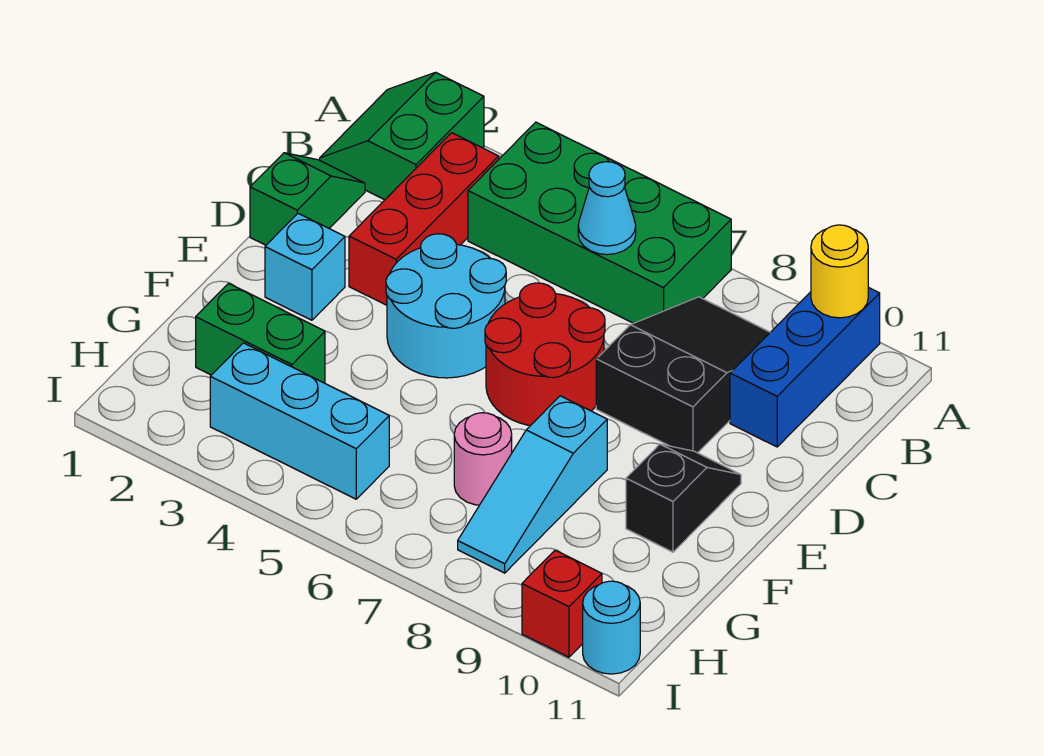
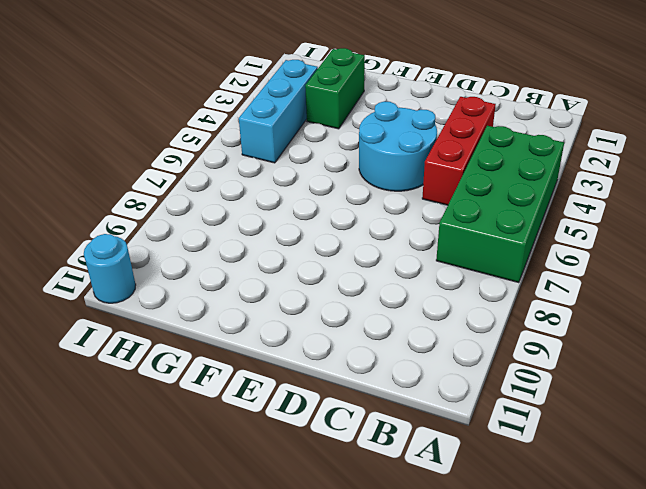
red 1x3 brick [422,97,496,205] -> red 1x3 brick turned to [349,133,499,305]
none -> green 2x2 slope [320,72,484,200]
none -> blue 1x3 brick [730,287,880,447]
none -> black 2x3 slope [596,297,770,453]

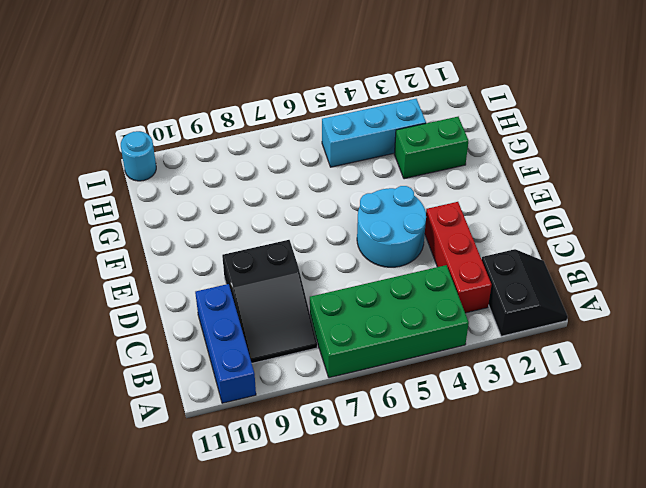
black 2x2 slope [482,249,568,336] -> green 2x2 slope [320,72,484,200]
none -> green 1x2 slope [250,153,365,245]
none -> red 2x2 round brick [485,283,605,426]
none -> cyan 1x1 brick [265,213,345,320]

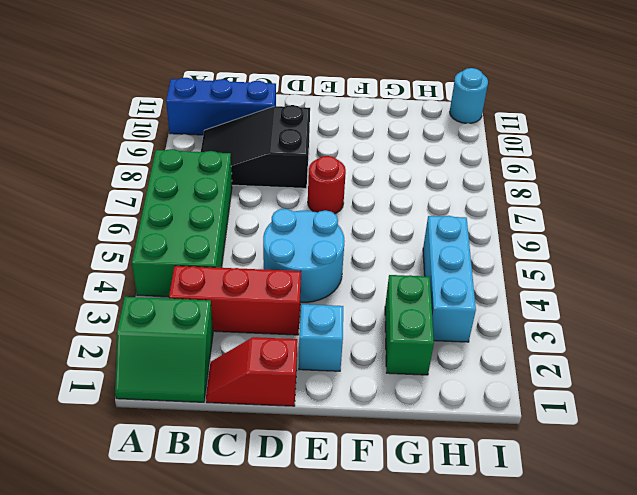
red 1x2 slope [206,337,297,406] -> green 1x2 slope [250,153,365,245]
red 1x1 round brick [308,156,346,214] -> red 2x2 round brick [485,283,605,426]
none -> black 1x2 slope [626,444,741,552]
none -> cyan 1x3 slope [458,396,607,573]
none -> pink 1x1 round brick [454,413,512,505]

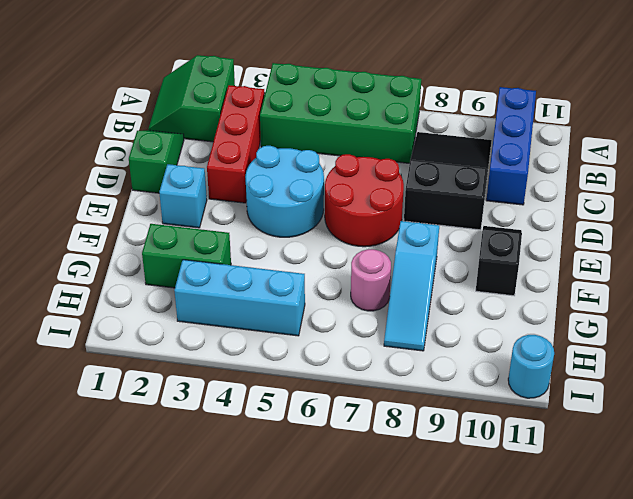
none -> red 1x1 brick [522,550,602,657]
none -> yellow 1x1 round brick [811,225,868,318]
none -> cyan 1x1 cone [578,162,636,255]

